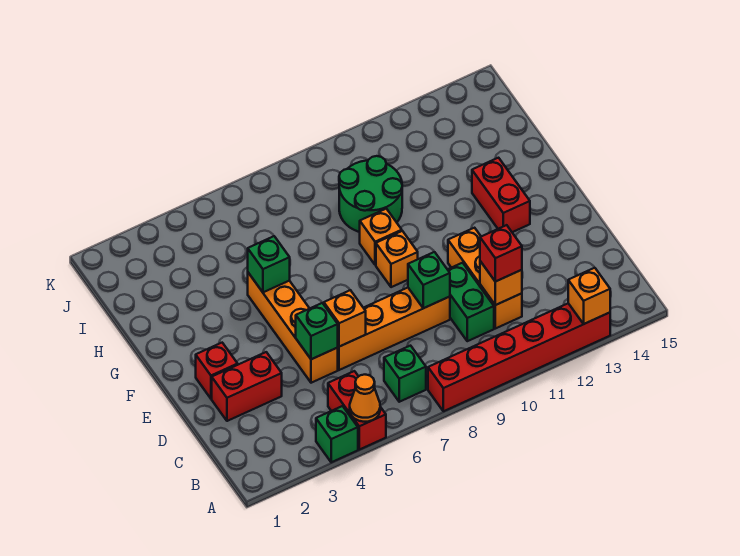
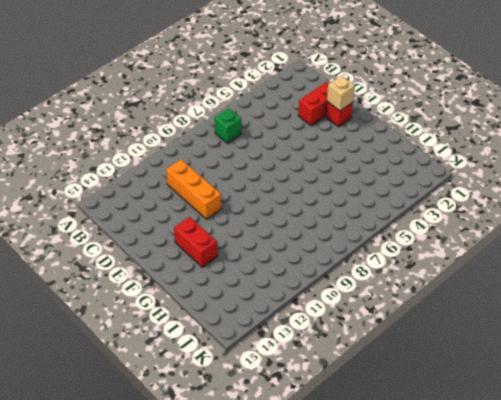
tan 1x1 brick [327,76,355,111] -> none
none -> green 1x1 brick [316,406,358,462]
none -> red 1x2 brick [328,371,386,450]
none -> red 1x6 brick [428,303,610,411]

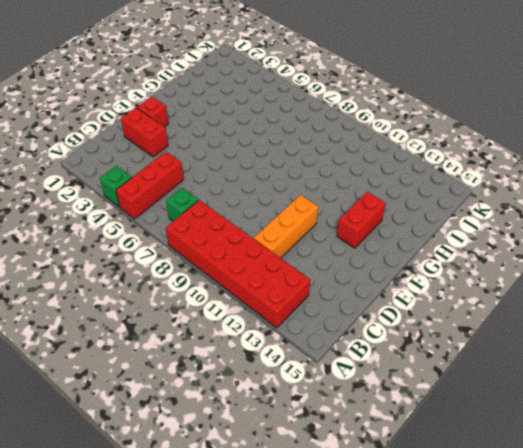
red 1x3 brick [116,152,184,219] -> red 1x2 brick [328,371,386,450]
red 2x6 brick [166,200,310,328] -> red 1x6 brick [428,303,610,411]
none -> green 1x2 brick [448,263,494,341]
none -> orange 1x4 brick [248,273,338,383]
none -> orange 1x4 brick [337,288,450,370]

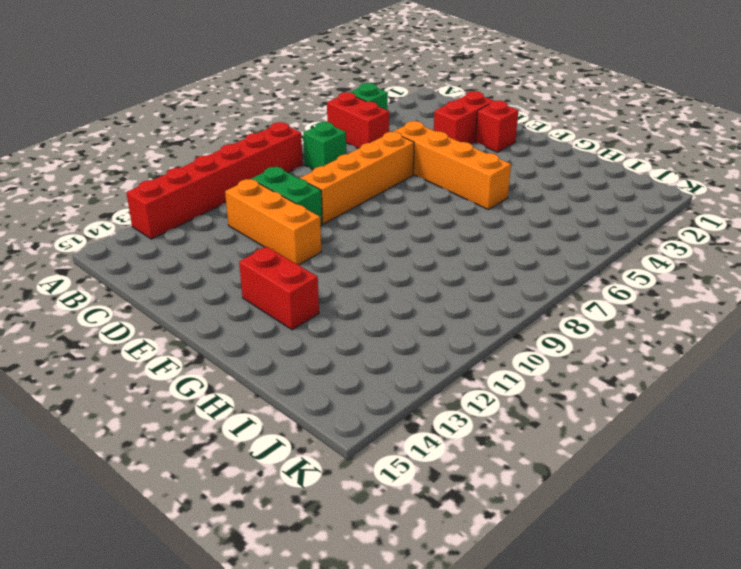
none -> orange 1x1 brick [376,231,418,287]
none -> orange 1x1 brick [360,209,402,265]
none -> green 2x2 round brick [339,156,402,232]

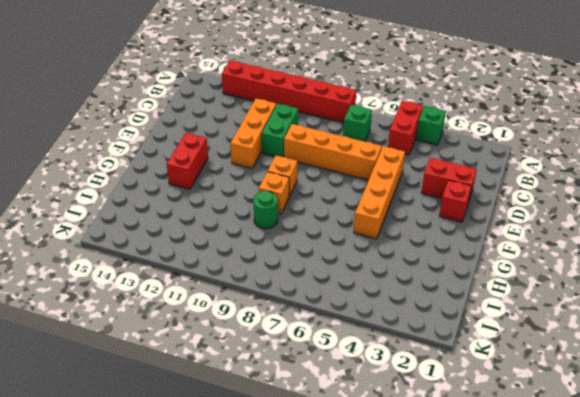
green 1x1 round brick [253,191,278,229] -> green 2x2 round brick [339,156,402,232]
none -> orange 1x1 cone [350,375,380,422]
none -> orange 1x1 brick [568,268,610,324]
none -> orange 1x1 brick [480,261,522,305]

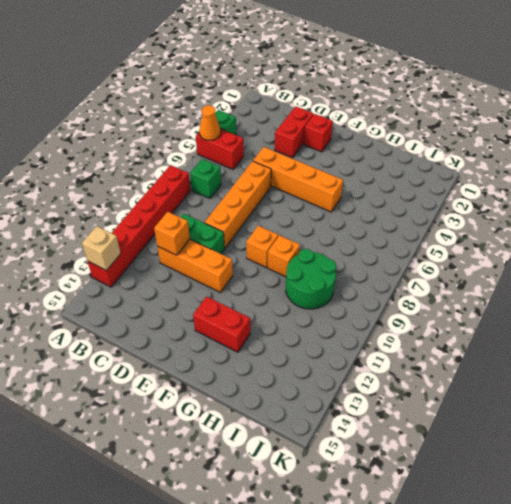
tan 1x1 brick [82,226,121,271] -> orange 1x1 brick [568,268,610,324]
none -> green 1x1 brick [296,303,338,359]
none -> orange 1x1 brick [324,290,366,347]
none -> green 1x1 brick [408,252,450,308]

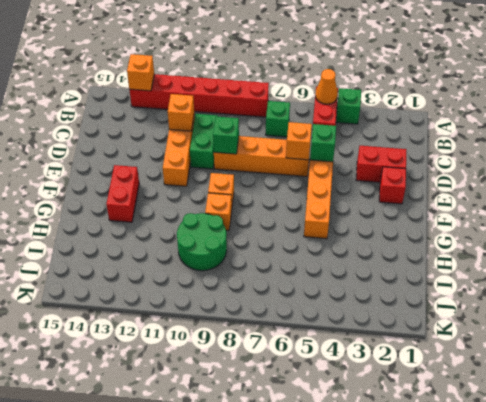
none -> green 1x1 brick [248,236,290,292]
none -> red 1x1 brick [480,225,522,282]

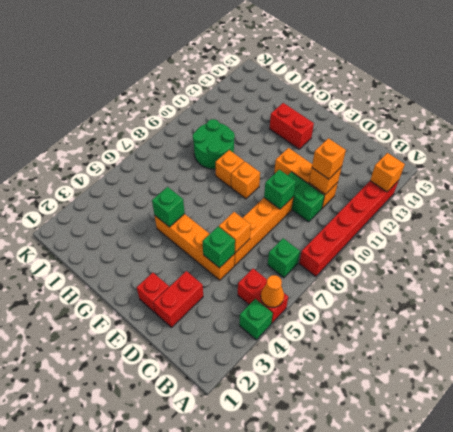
orange 1x1 brick [312,138,346,179] -> red 1x1 brick [480,225,522,282]

